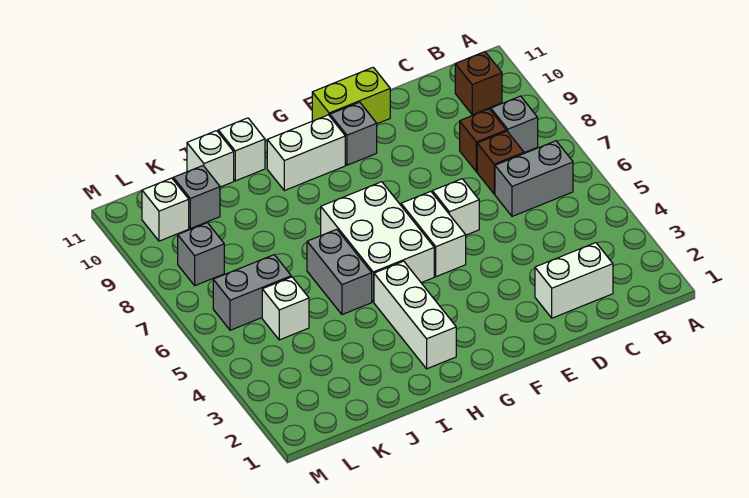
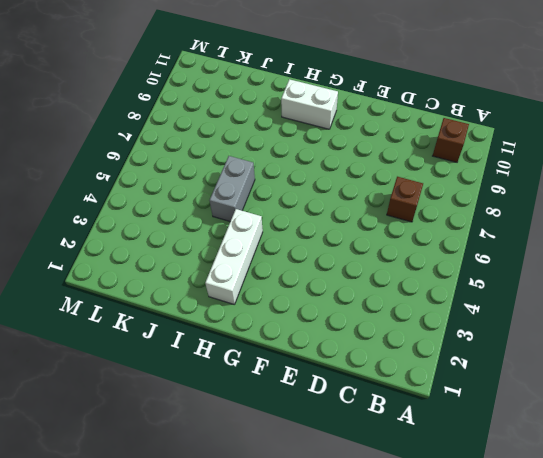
none -> grey 1x2 brick [495,141,573,216]
none -> grey 1x1 brick [491,96,538,153]
none -> white 1x2 brick [535,243,613,318]

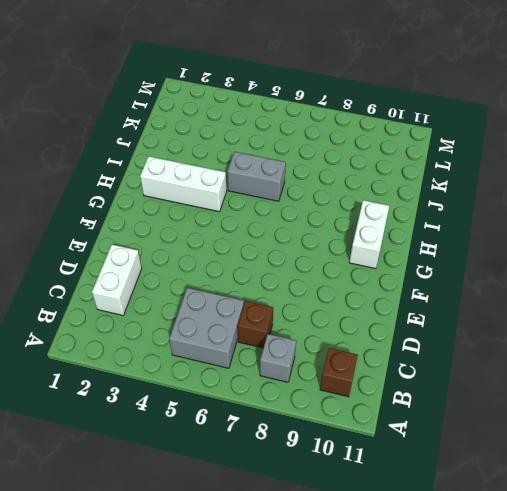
grey 2x2 brick [169,288,244,368] -> grey 1x2 brick [495,141,573,216]
none -> brown 1x1 brick [460,109,506,172]
none -> white 1x1 brick [432,179,479,235]
none -> lime 1x2 brick [312,67,390,124]

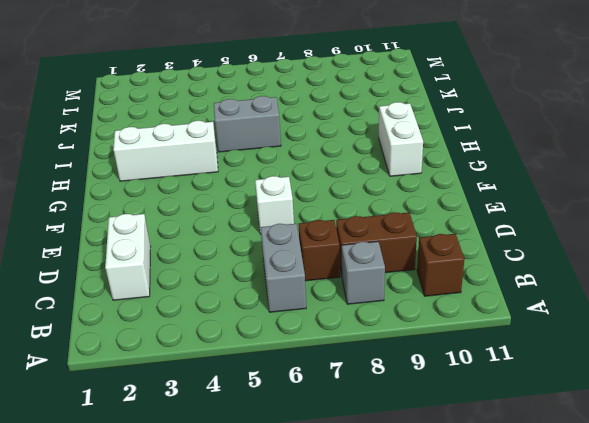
brown 1x2 brick [336,212,417,276] -> brown 1x1 brick [460,109,506,172]
none -> lime 1x2 brick [312,67,390,124]
none -> white 1x2 brick [401,191,466,277]
none -> grey 1x1 brick [330,102,377,165]

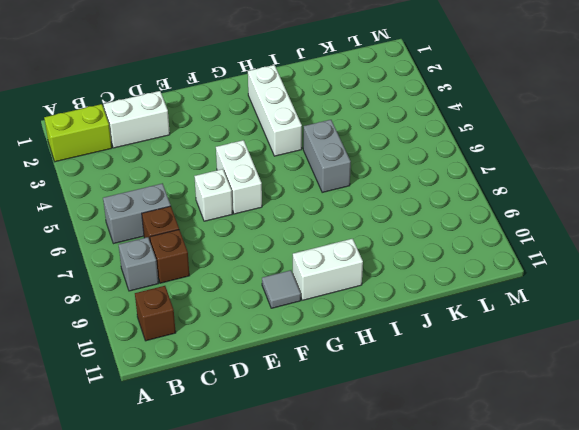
lime 1x2 brick [44,104,112,162] -> lime 1x2 brick moved to [312,67,390,124]
grey 1x1 tile [262,270,301,308] -> grey 1x1 brick [330,102,377,165]
none -> white 2x3 brick [321,182,434,302]
none -> white 1x1 brick [218,118,265,181]
none -> white 1x1 brick [187,131,234,187]

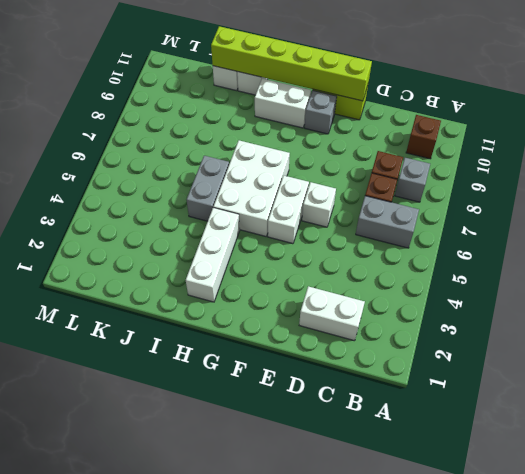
lime 1x6 brick [211,26,372,101] -> none
none -> white 1x1 brick [262,277,309,340]
none -> grey 1x2 brick [213,255,291,330]
none -> grey 1x1 brick [173,166,220,228]

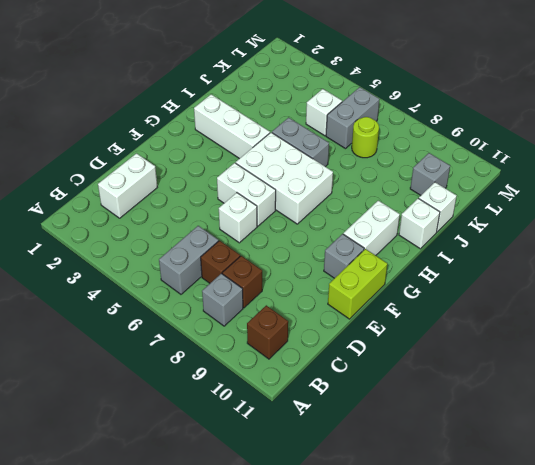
lime 1x1 round brick [352,117,379,158] -> none
none -> grey 1x1 brick [178,223,224,286]
none -> white 1x1 brick [142,178,189,241]

